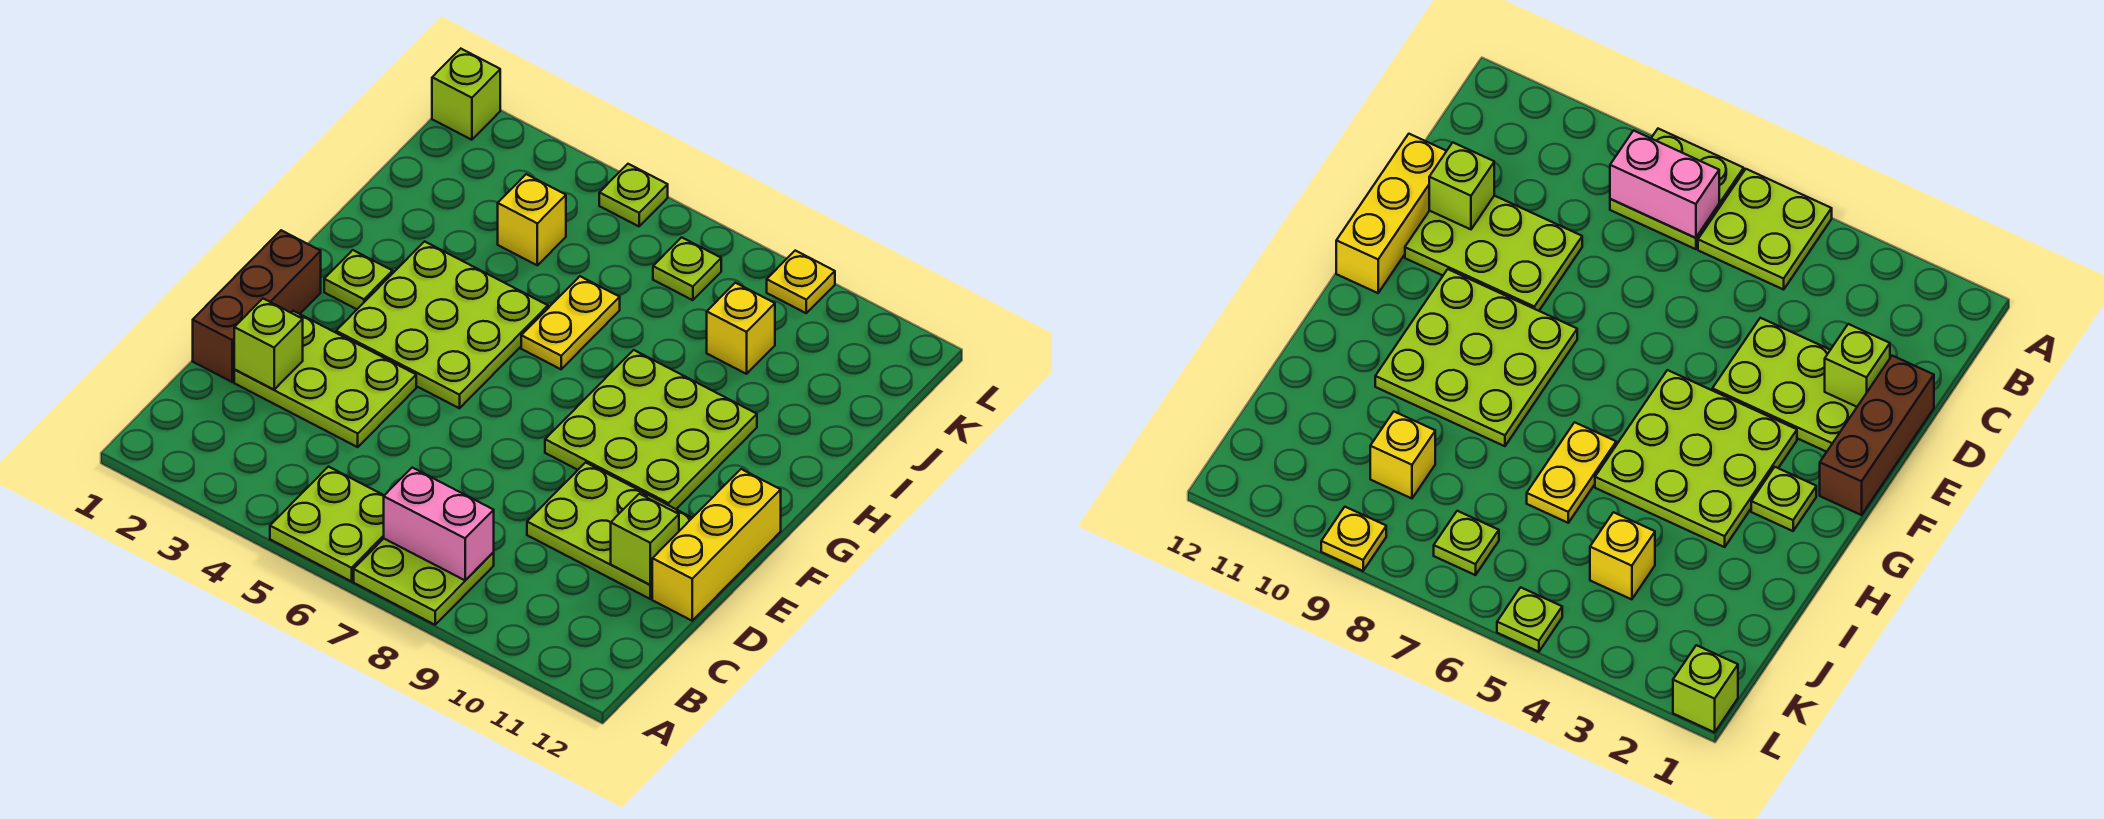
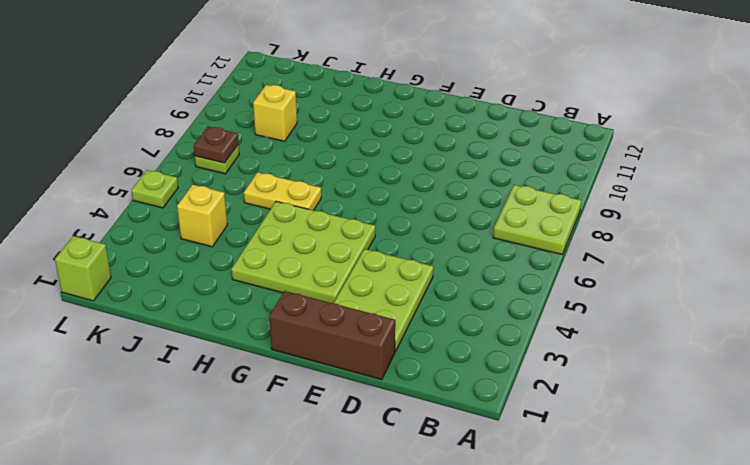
brown 1x1 plate [194,127,238,163] -> none
none -> lime 2x2 plate [270,467,384,581]
none -> lime 2x3 plate [527,463,692,599]
none -> yellow 1x3 brick [652,469,781,621]

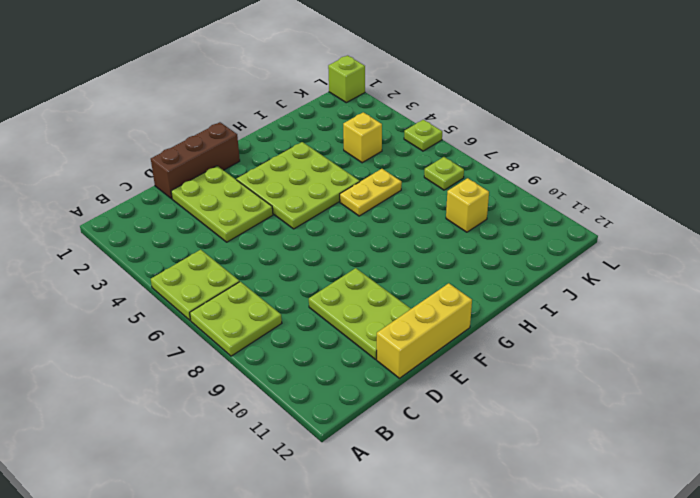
none -> lime 3x3 plate [545,350,757,509]
none -> lime 1x1 plate [324,250,393,309]
none -> yellow 1x1 plate [767,251,835,313]

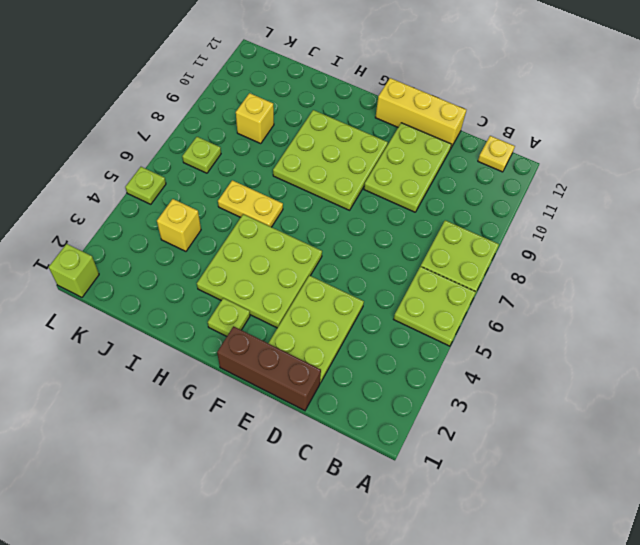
yellow 1x1 plate [478,136,515,172] -> yellow 1x1 plate moved to [767,251,835,313]
none -> pink 1x2 brick [384,468,494,580]
none -> lime 1x1 brick [234,299,303,389]
none -> lime 1x1 brick [611,494,679,585]

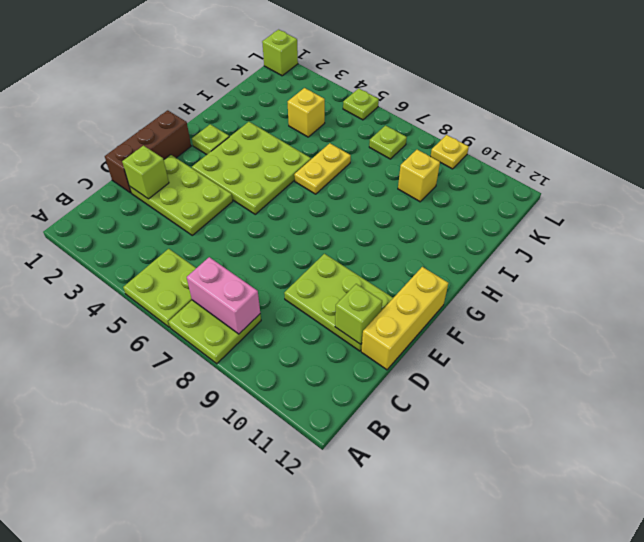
none -> lime 3x3 plate [545,350,757,509]

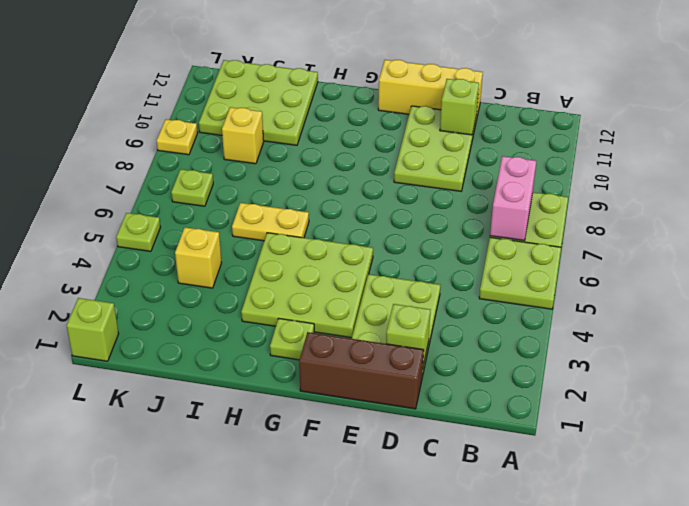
lime 3x3 plate [199,60,318,145] -> lime 3x3 plate moved to [545,350,757,509]

